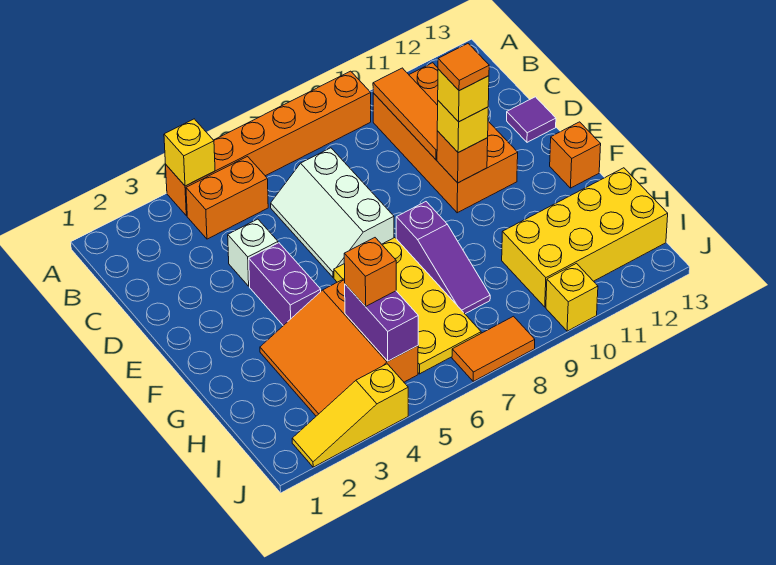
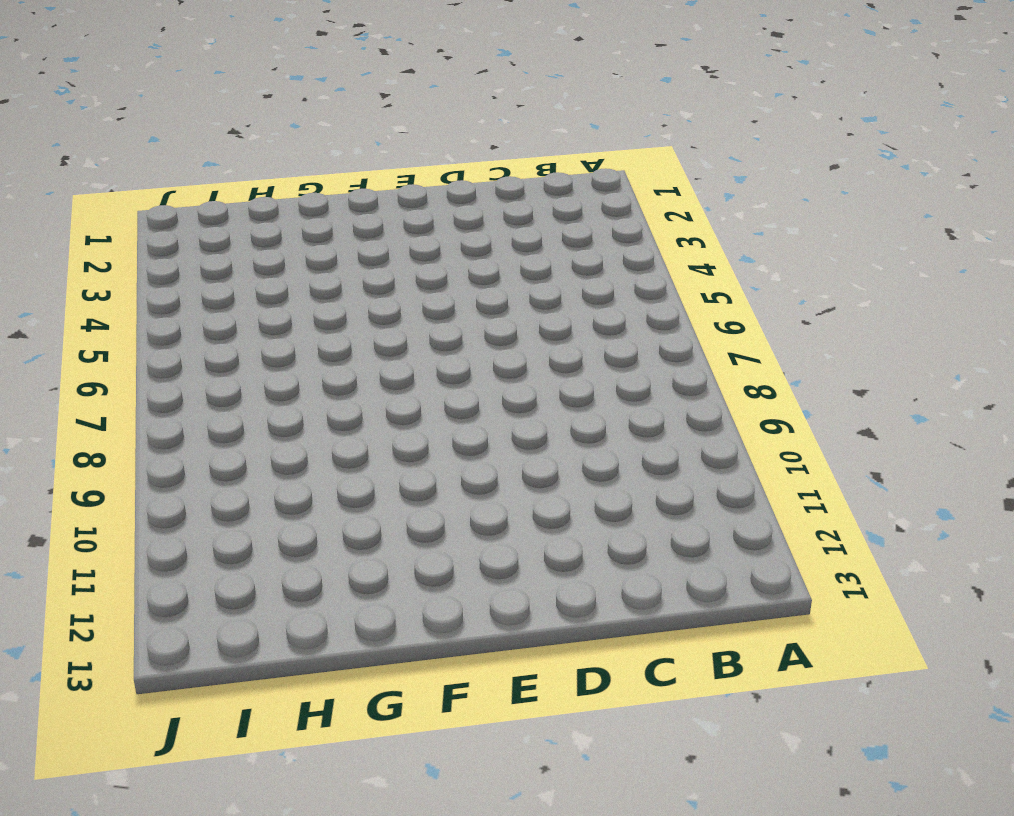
none -> orange 1x6 brick [166,71,371,216]
none -> orange 1x2 brick [186,157,268,239]
none -> orange 2x4 brick [373,63,518,213]

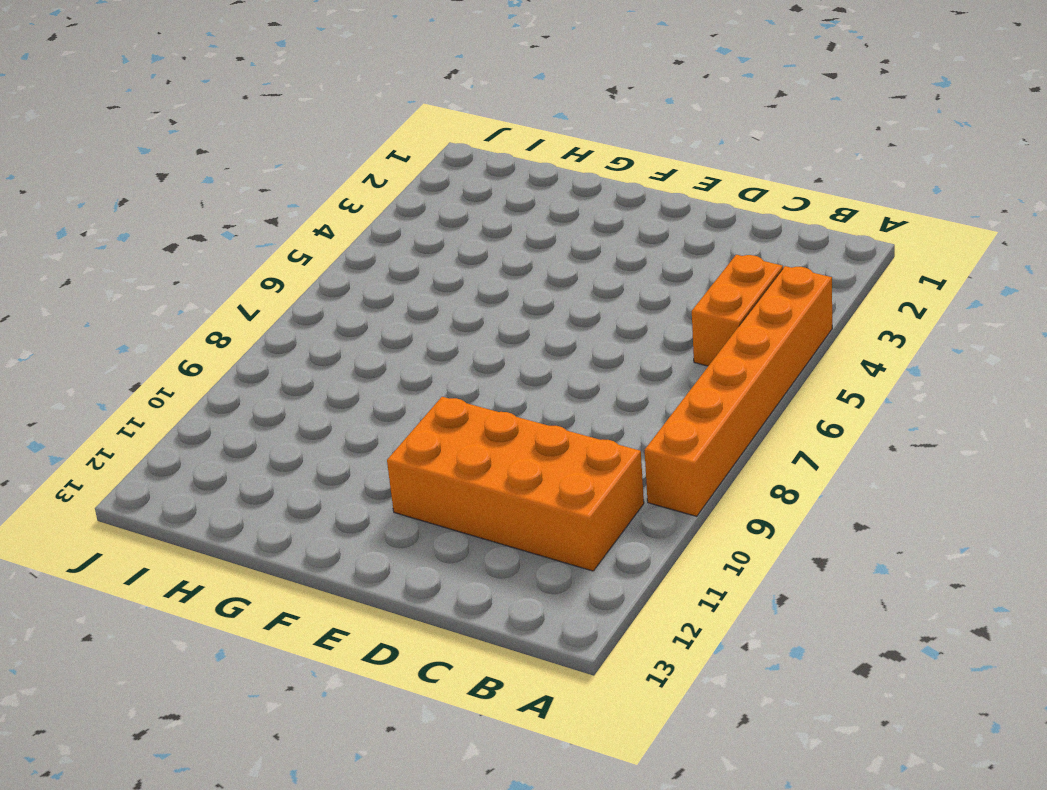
none -> white 2x3 slope [271,148,394,277]
none -> white 1x1 brick [228,219,278,286]
none -> purple 1x1 tile [507,97,556,142]

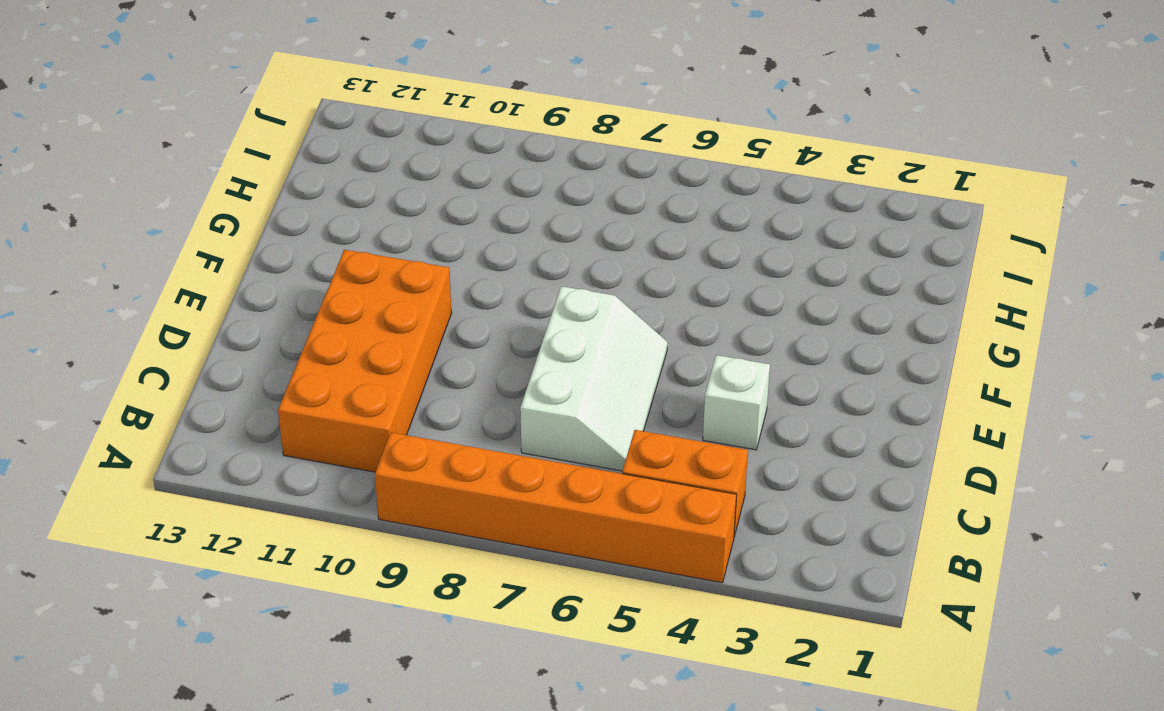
none -> purple 1x1 tile [507,97,556,142]
none -> purple 1x2 brick [249,243,321,326]
none -> yellow 2x4 plate [334,238,481,374]

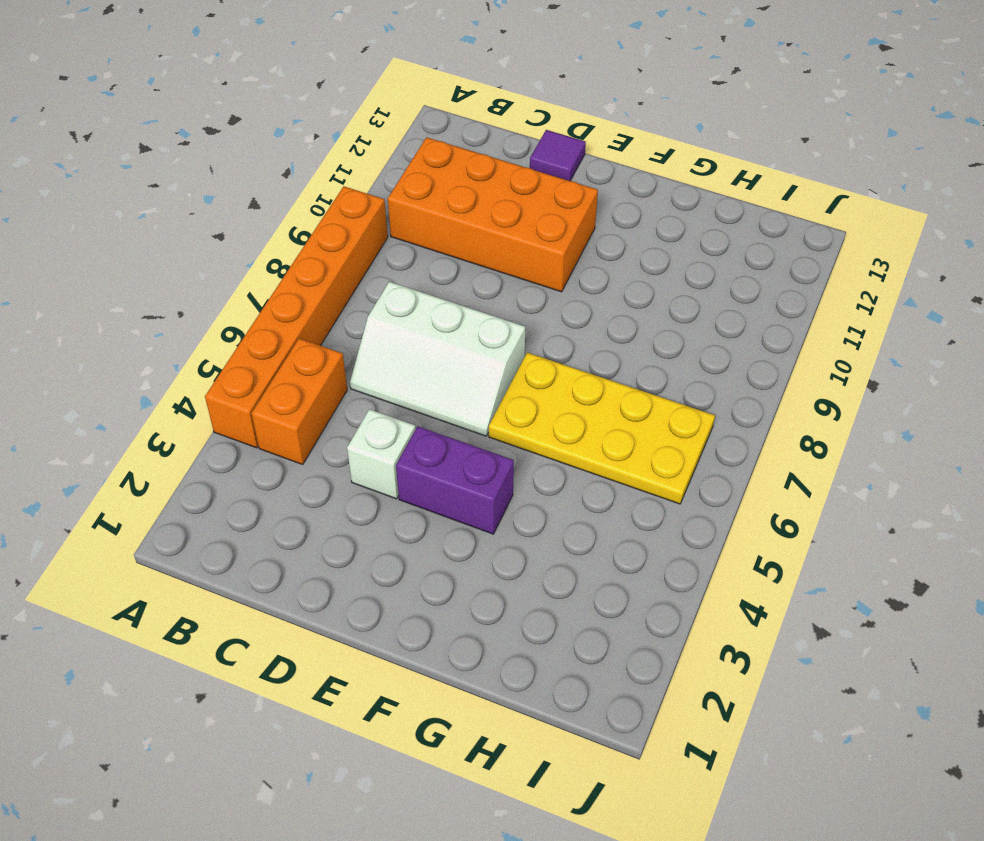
none -> purple 1x3 slope [396,202,490,314]
none -> orange 1x1 brick [550,122,601,188]
none -> orange 3x3 slope [260,279,418,416]

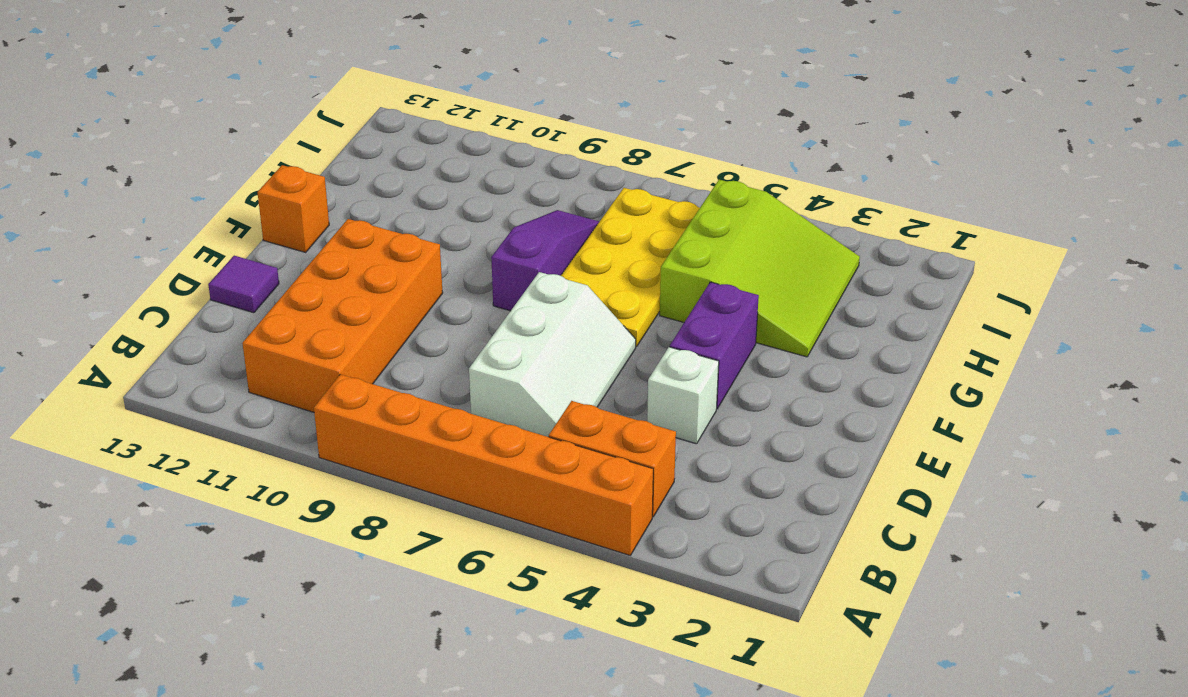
lime 3x3 slope [660,180,860,357] -> orange 3x3 slope [260,279,418,416]
none -> yellow 2x4 brick [502,168,668,307]
none -> yellow 1x3 slope [292,364,408,467]
none -> orange 1x2 tile [452,316,535,381]

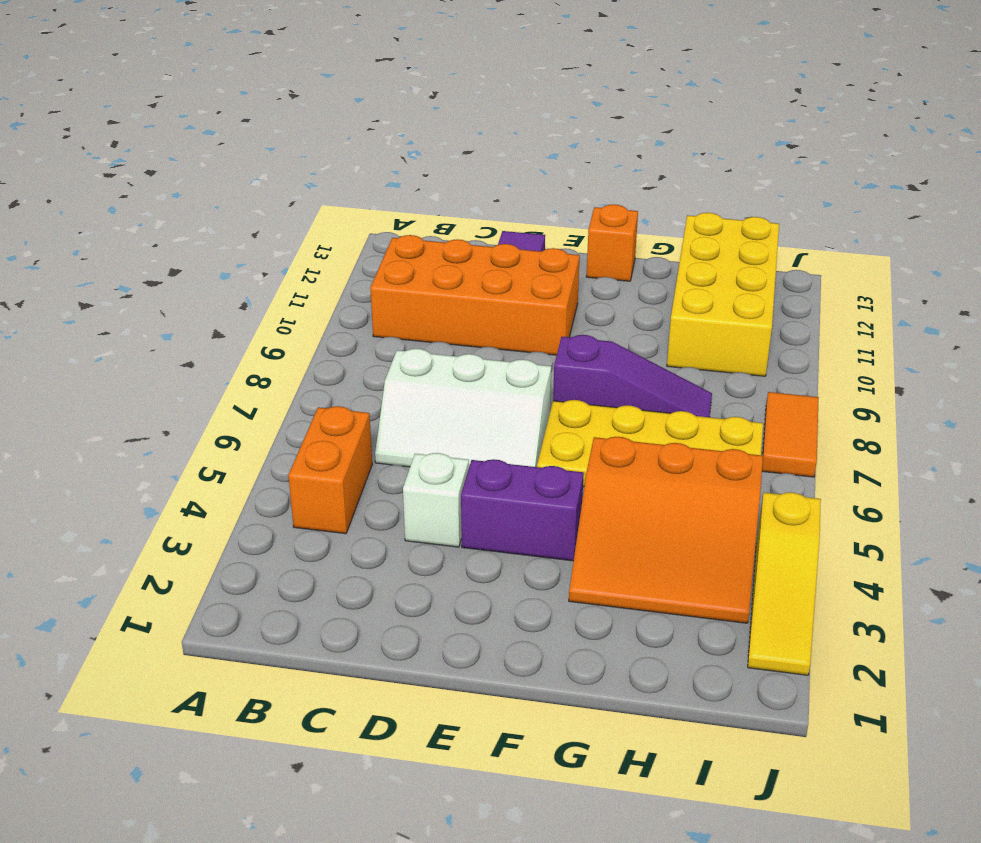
none -> orange 1x6 brick [166,71,371,216]
none -> yellow 1x1 brick [546,263,598,331]
none -> yellow 1x1 brick [164,119,215,186]

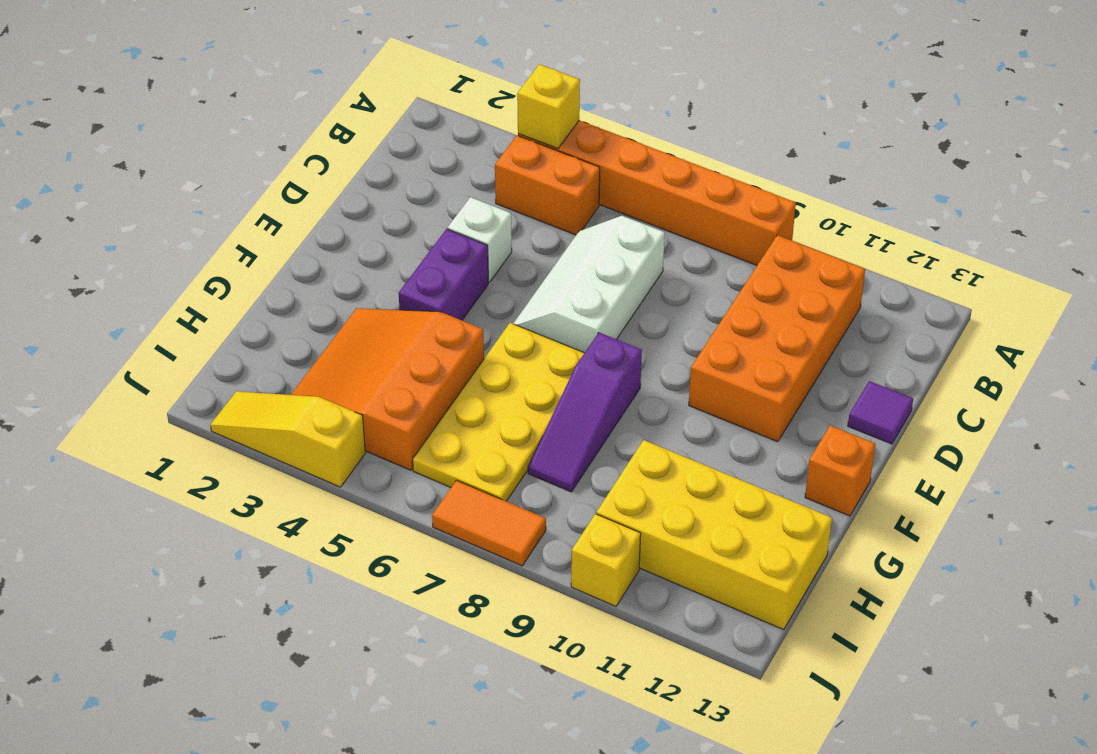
none -> orange 1x3 tile [373,68,438,160]
none -> orange 1x1 brick [437,131,488,183]
none -> purple 1x2 brick [345,284,418,361]

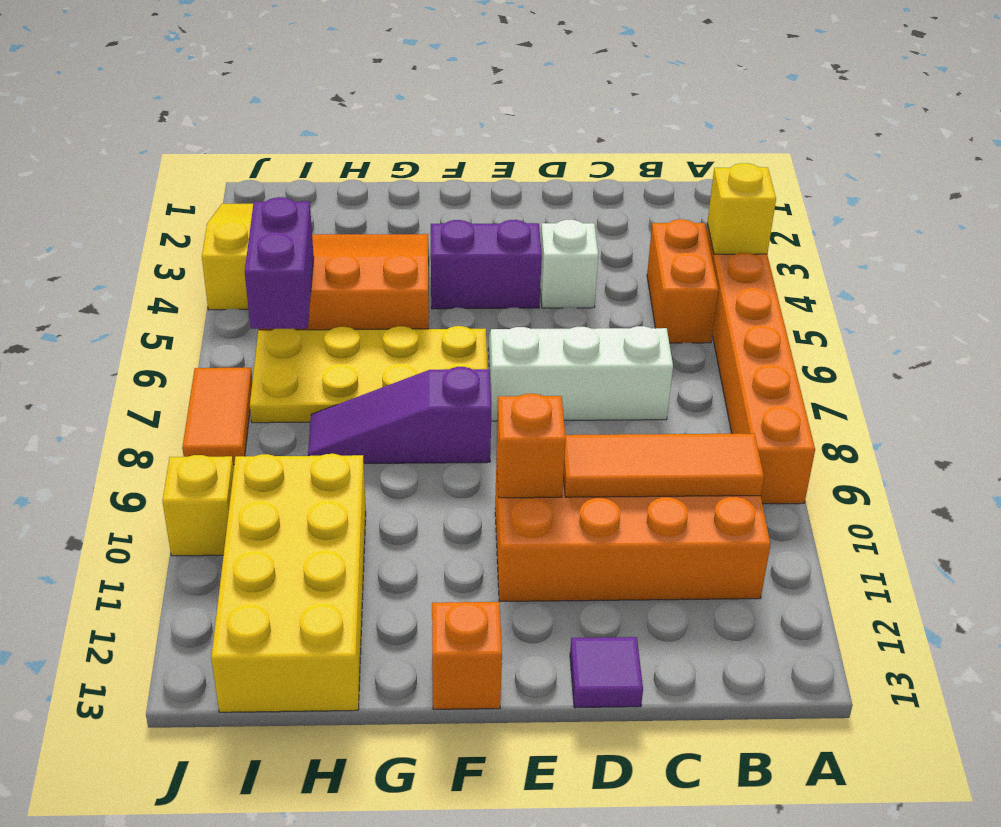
purple 1x2 brick [245,197,314,329] -> purple 1x2 brick turned to [345,284,418,361]
none -> yellow 1x1 brick [437,101,488,153]
none -> orange 1x1 brick [344,238,396,307]
none -> yellow 1x1 brick [438,69,489,122]

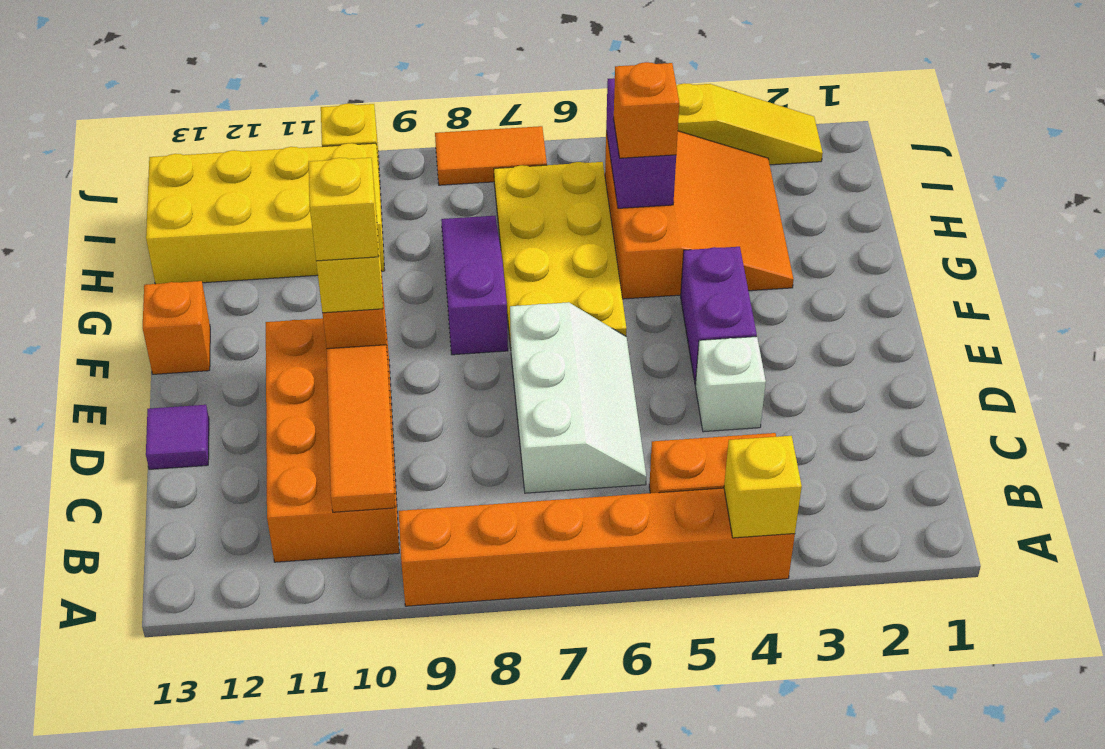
none -> orange 1x1 tile [438,44,489,91]

